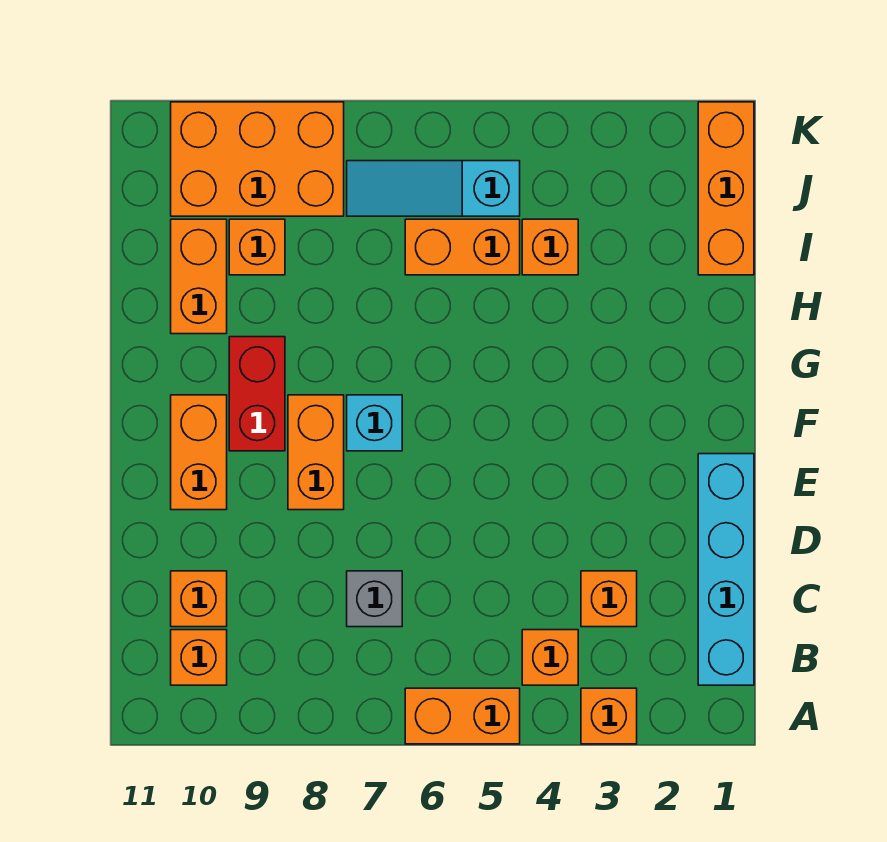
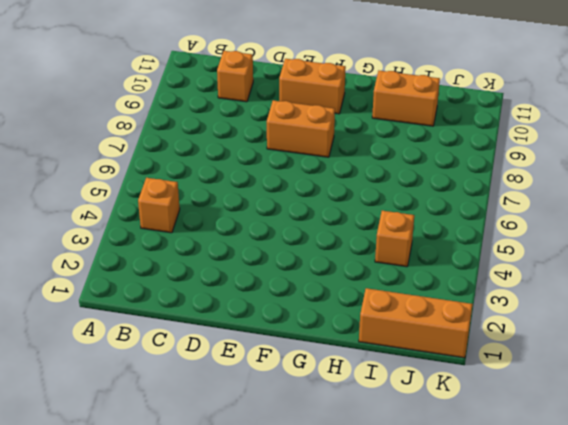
none -> orange 1x1 brick [581,688,637,744]
none -> orange 1x2 brick [405,688,520,744]
none -> cyan 1x4 brick [698,454,754,685]

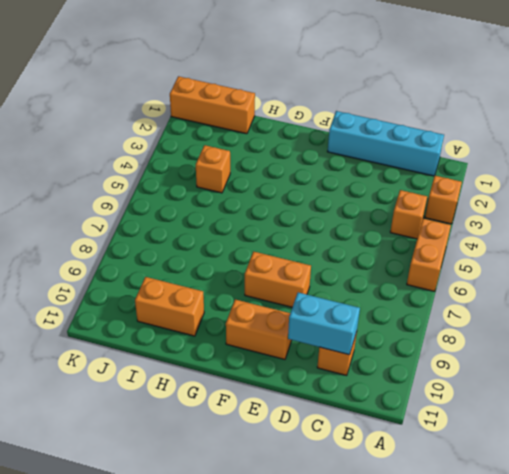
cyan 1x2 brick [288,292,360,355] -> none
none -> orange 1x1 brick [171,630,227,685]
none -> orange 1x1 brick [581,571,637,627]
none -> grey 1x1 brick [347,571,402,627]

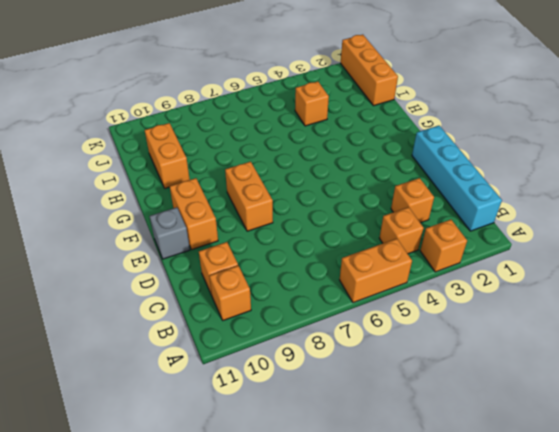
grey 1x1 brick [150,207,190,259] -> grey 1x1 brick moved to [347,571,402,627]
none -> cyan 1x1 brick [347,395,402,451]
none -> red 1x2 brick [229,337,285,451]
none -> orange 1x2 brick [405,219,520,275]

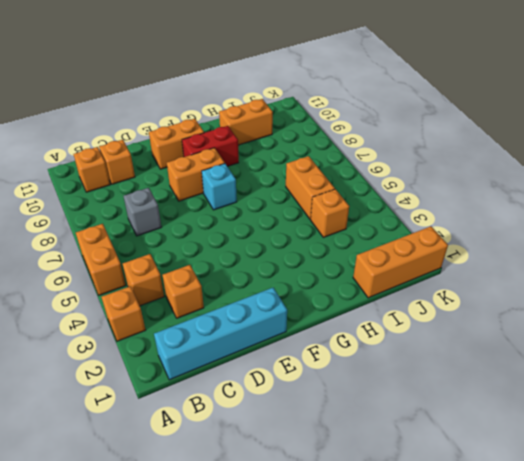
none -> orange 1x1 brick [229,219,285,275]
none -> cyan 1x3 slope [347,161,520,216]
none -> orange 2x3 brick [171,102,344,216]

